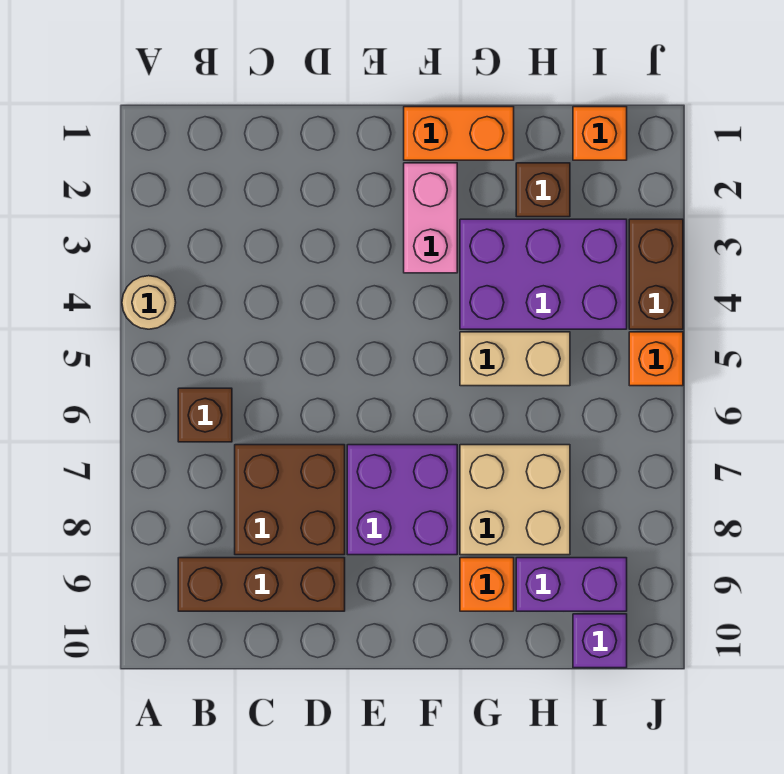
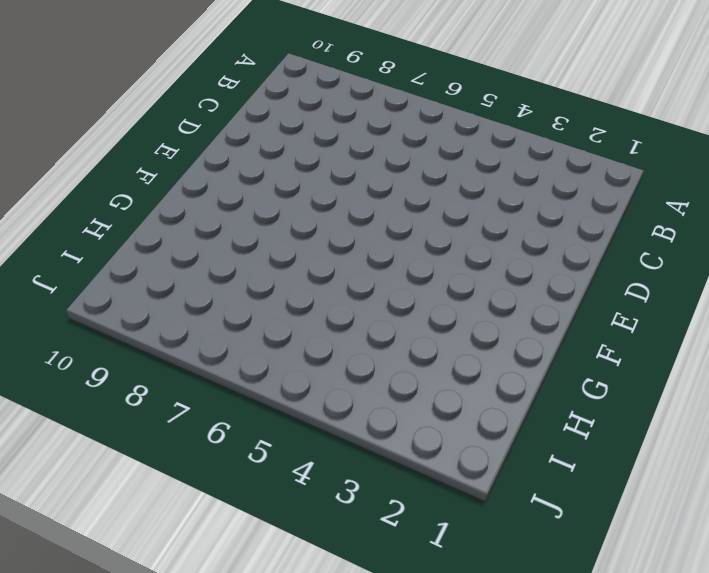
none -> tan 1x1 round brick [122,276,176,329]
none -> brown 1x1 brick [178,388,232,442]
none -> brown 1x3 brick [178,558,345,611]

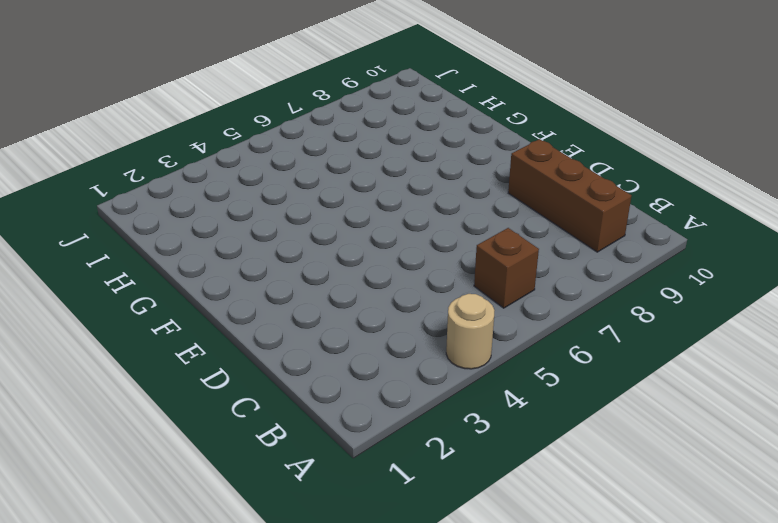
none -> brown 2x2 brick [235,445,345,555]
none -> purple 2x2 brick [347,445,457,555]
none -> orange 1x2 brick [404,107,514,160]

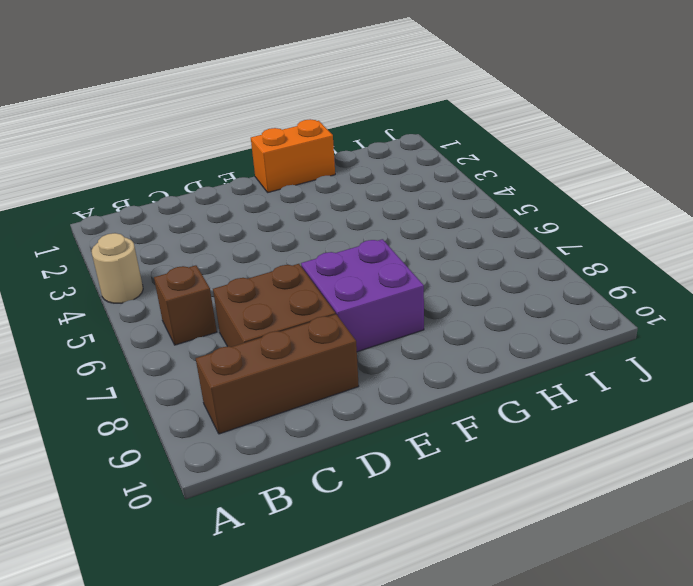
none -> pink 1x2 brick [404,163,457,273]
none -> purple 2x3 brick [460,219,627,329]
none -> tan 1x2 brick [460,332,570,386]

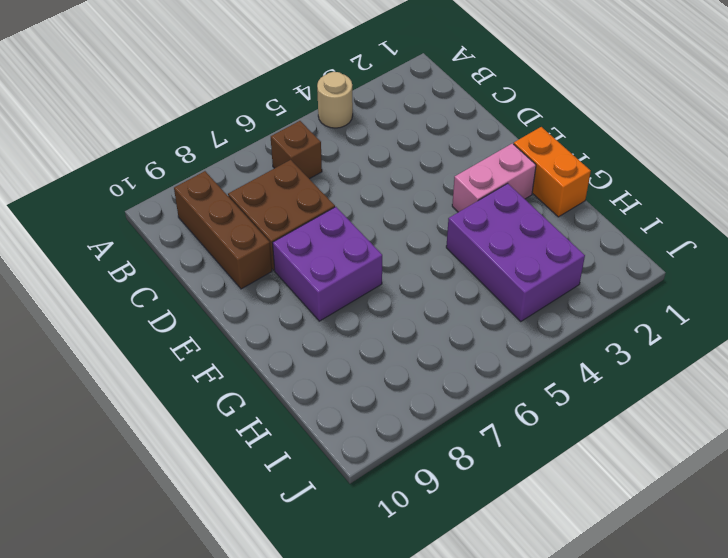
none -> tan 1x2 brick [460,332,570,386]
none -> tan 2x2 brick [460,445,570,555]
none -> orange 1x1 brick [460,558,514,611]

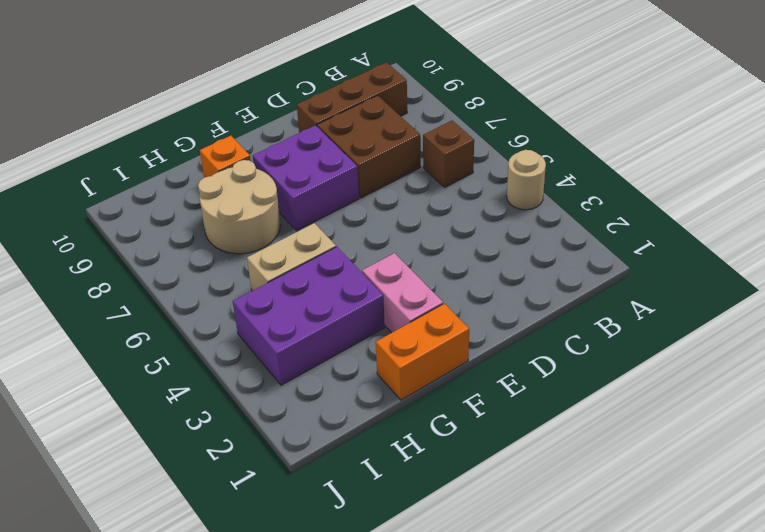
tan 2x2 round brick [198,160,280,254] -> tan 2x2 brick [460,445,570,555]
none -> brown 1x1 brick [516,163,570,217]
none -> purple 1x2 brick [516,558,627,611]
none -> orange 1x1 brick [573,107,627,160]

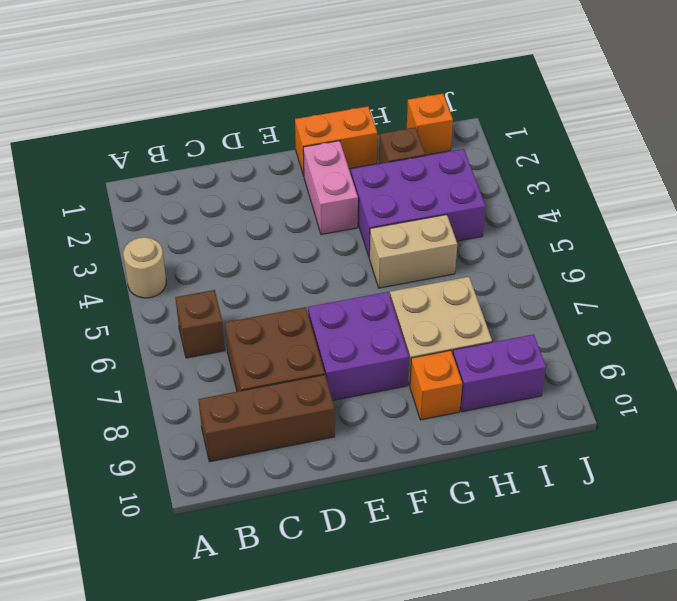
none -> purple 1x1 brick [573,614,627,668]
none -> brown 1x2 brick [629,219,683,329]
none -> orange 1x1 brick [629,332,683,386]

